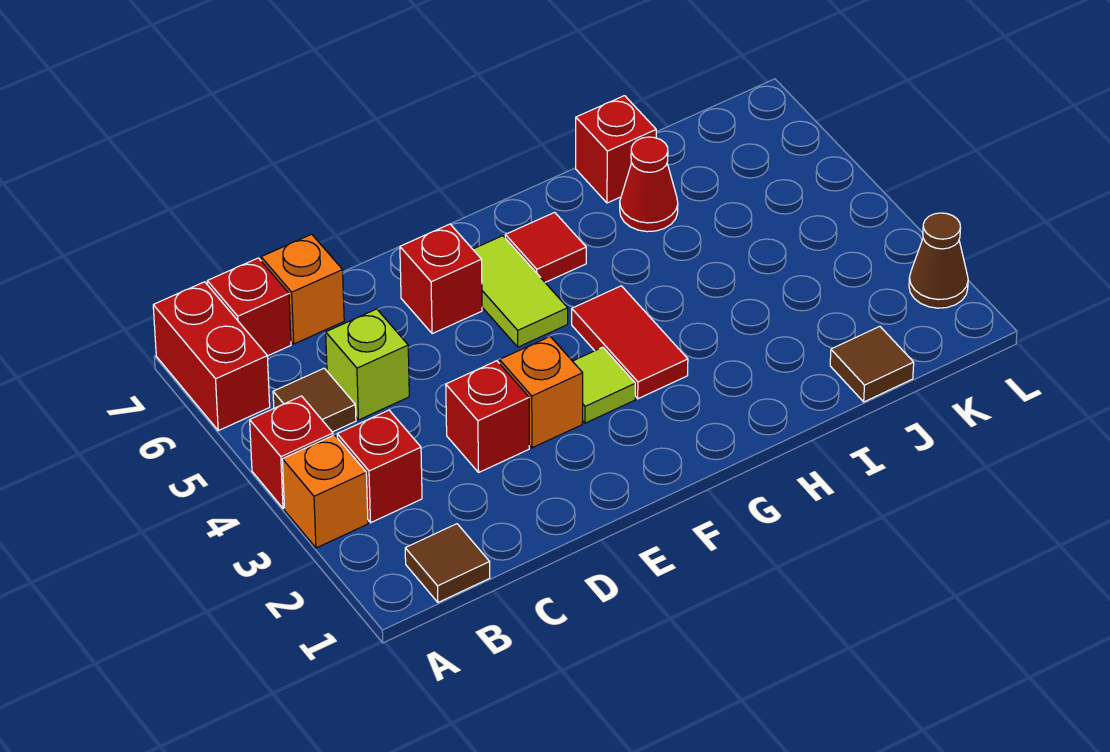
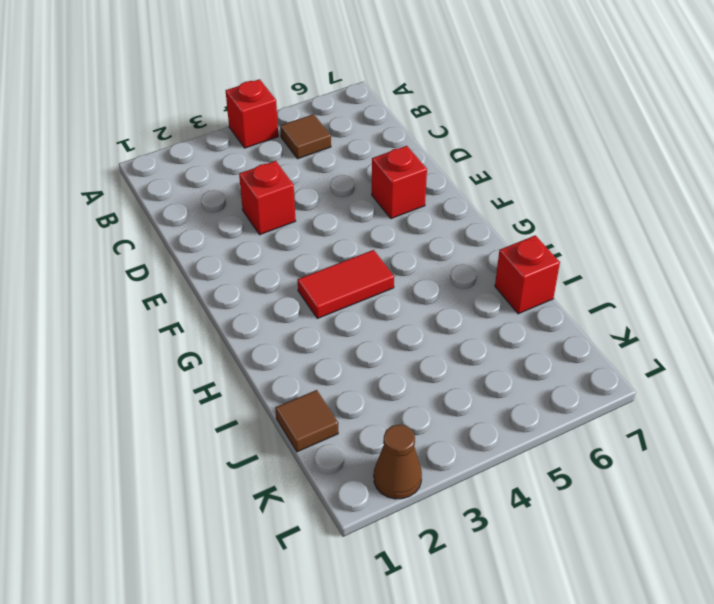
none -> orange 1x1 brick [282,435,368,548]
none -> red 1x2 brick [153,282,270,431]
none -> brown 1x1 tile [405,524,490,602]

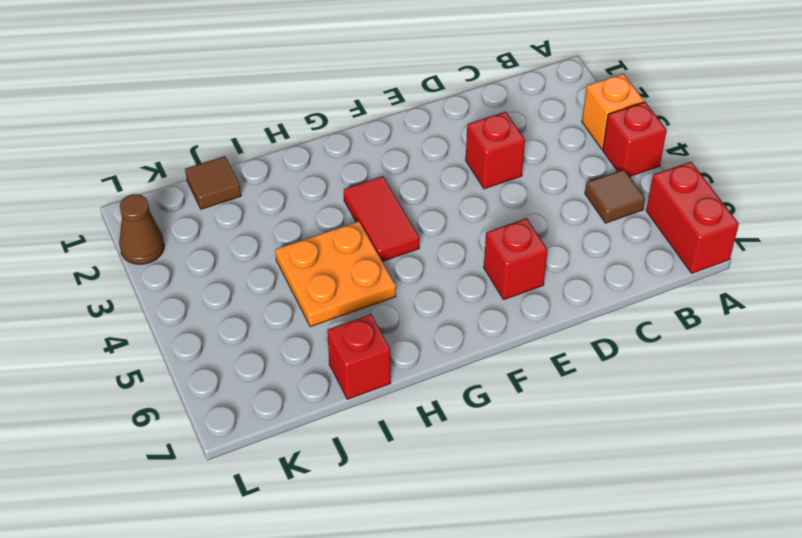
orange 2x2 plate [275,221,396,327] -> none
none -> brown 1x1 tile [405,524,490,602]
none -> red 1x1 brick [337,410,422,523]
none -> red 1x1 brick [207,258,291,356]

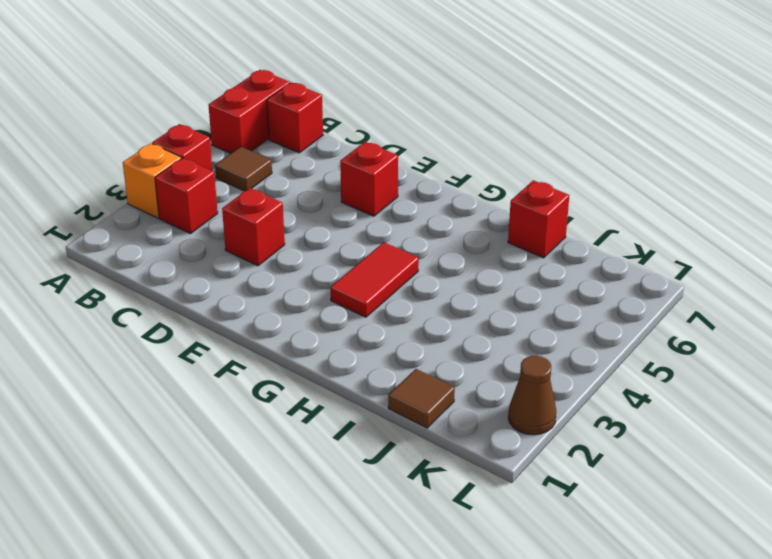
none -> brown 1x1 tile [405,524,490,602]
none -> lime 1x1 brick [326,309,409,420]
none -> orange 1x1 brick [261,234,344,344]

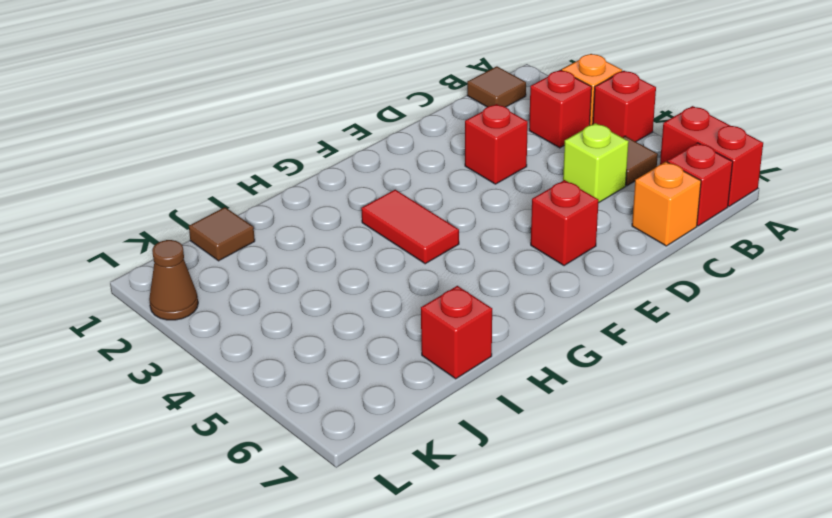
none -> orange 1x1 brick [499,336,583,448]
none -> lime 1x1 tile [573,347,635,423]
none -> lime 1x2 tile [473,236,568,347]

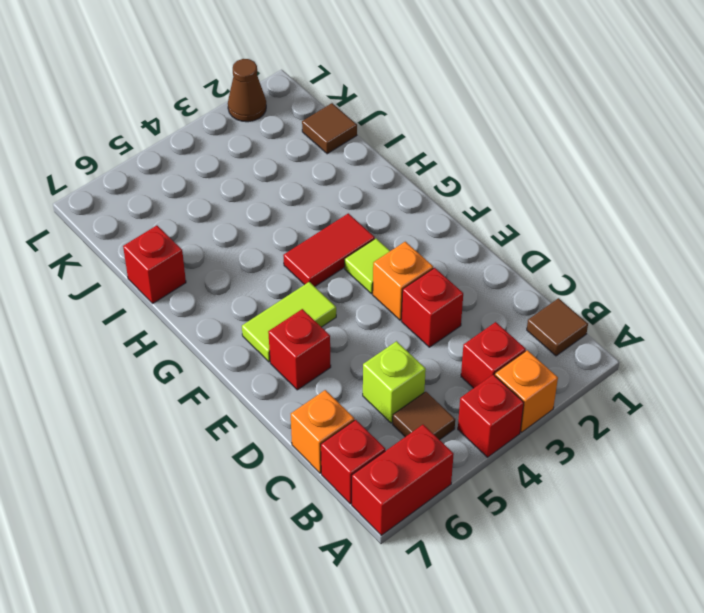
none -> red 1x1 tile [505,212,586,282]
none -> red 1x1 cone [620,137,678,232]

